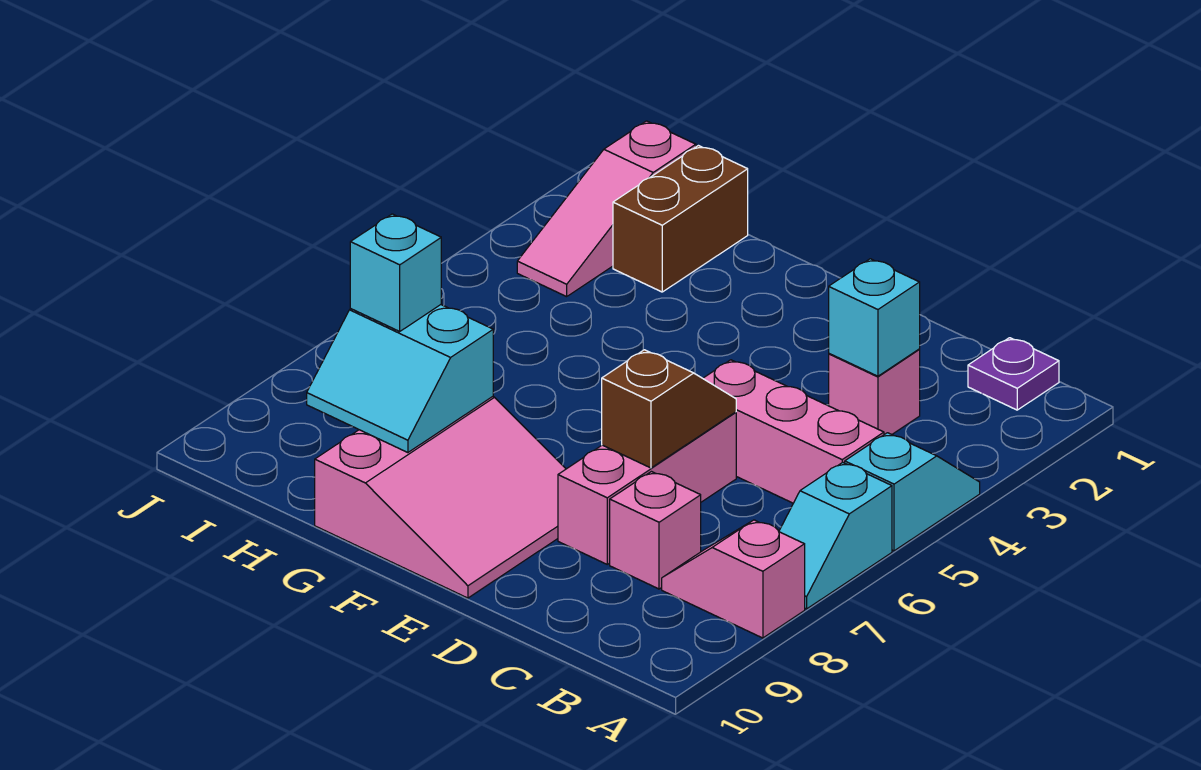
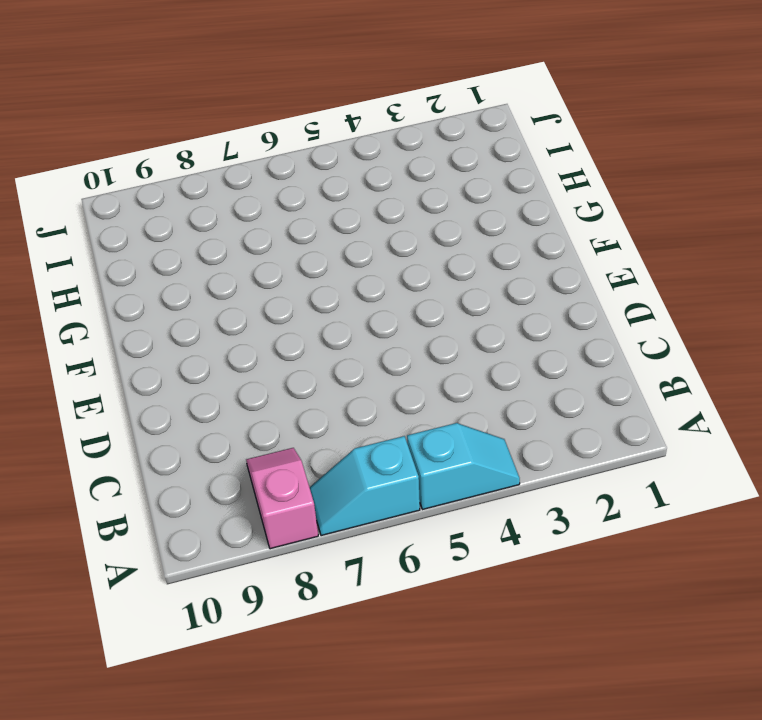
none -> purple 1x1 plate [968,338,1059,410]
none -> pink 1x3 brick [703,360,884,503]
none -> pink 1x1 brick [829,349,920,435]

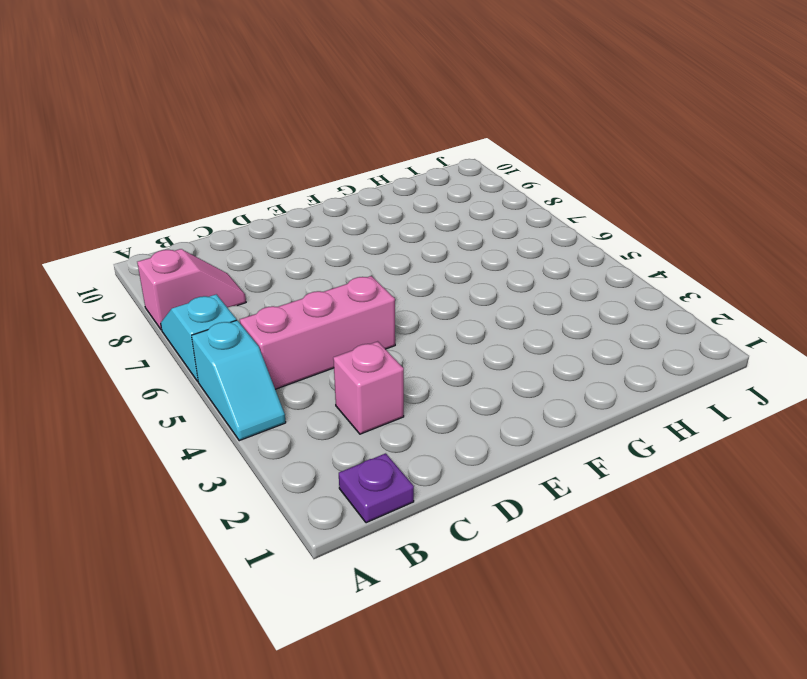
none -> pink 1x1 brick [610,472,701,589]
none -> pink 1x3 brick [558,412,736,564]
none -> pink 3x3 slope [315,397,566,598]

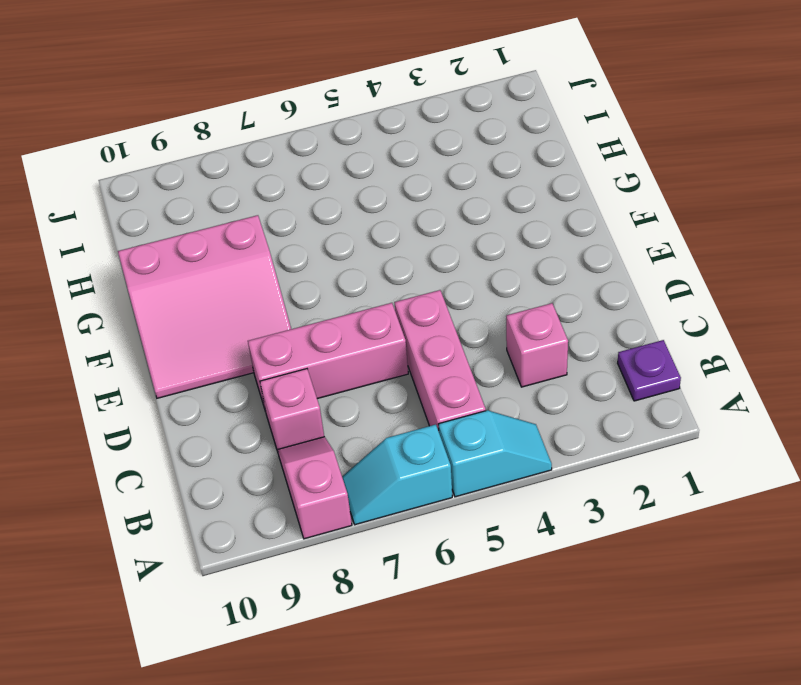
none -> brown 1x2 brick [613,146,748,292]
none -> pink 1x3 slope [517,121,696,297]
none -> cyan 1x1 brick [829,259,920,376]

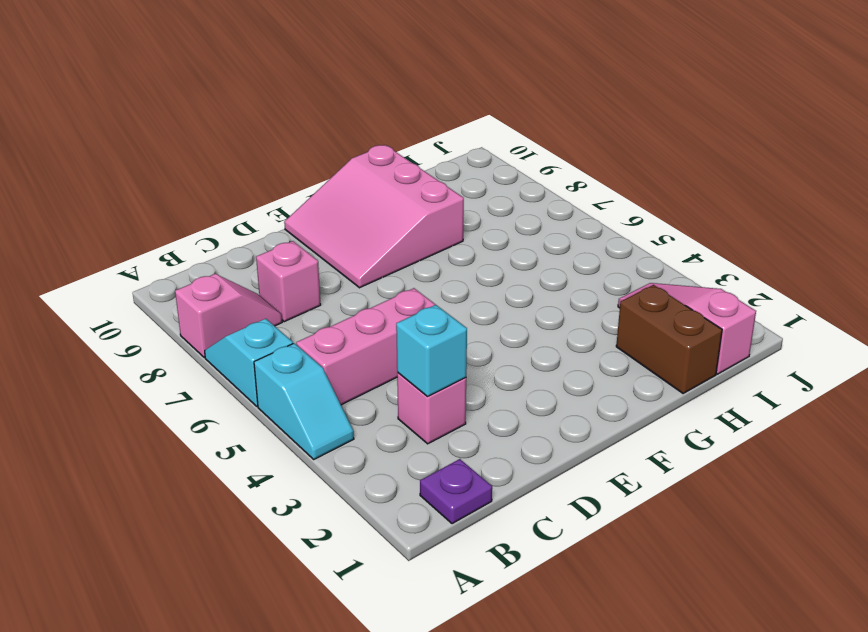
none -> pink 1x3 brick [558,412,736,564]
none -> brown 1x2 slope [602,350,736,468]
none -> cyan 2x2 slope [307,305,493,453]

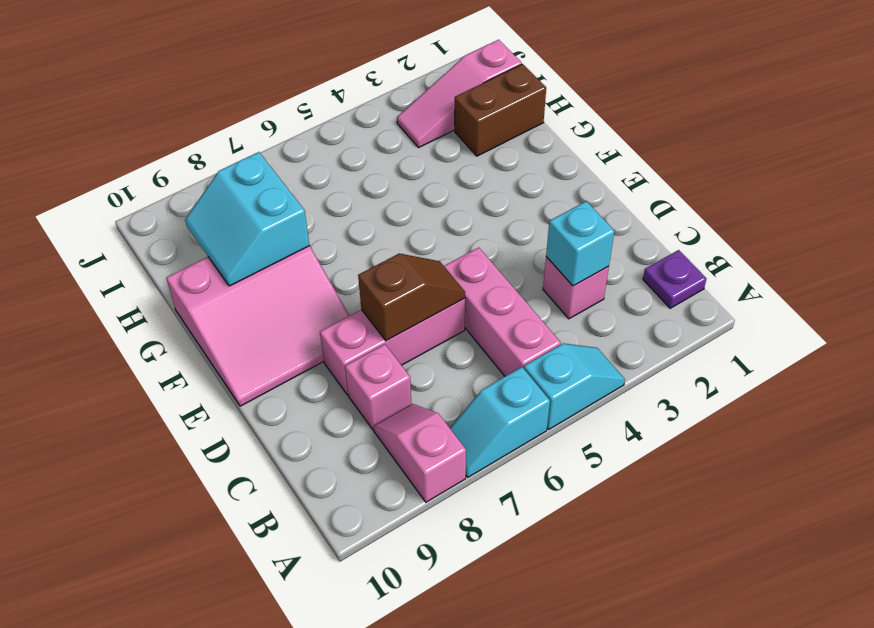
none -> cyan 1x1 brick [350,214,441,331]

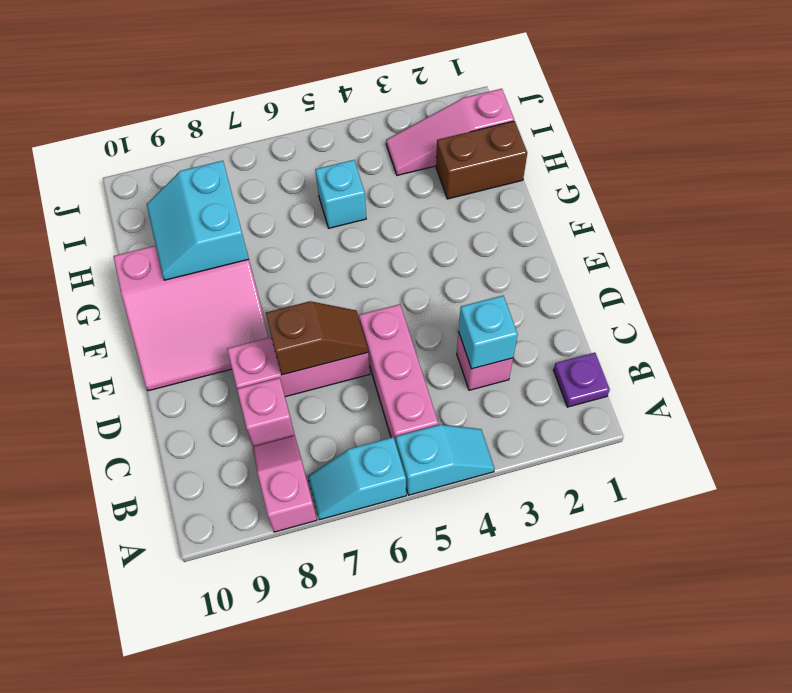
cyan 1x1 brick [315,160,366,228] -> cyan 1x1 brick moved to [350,214,441,331]

